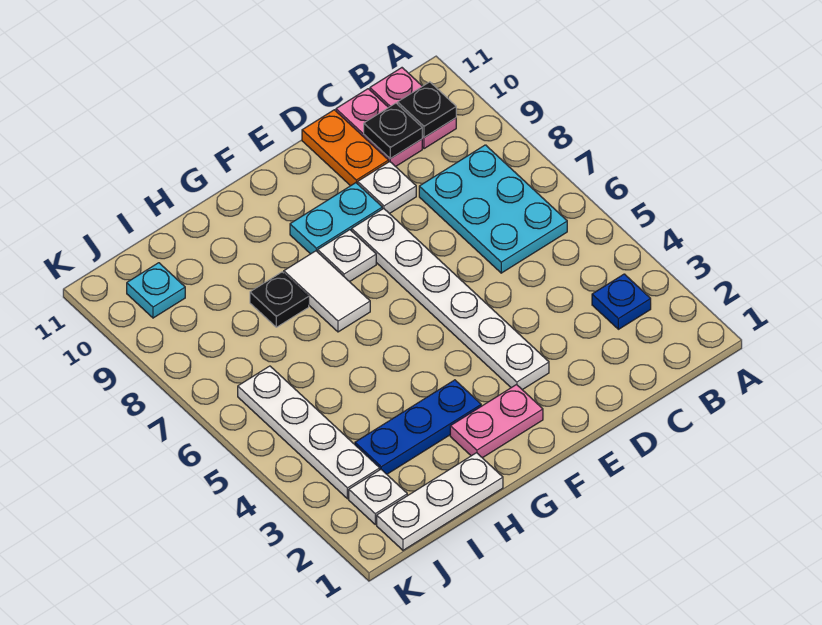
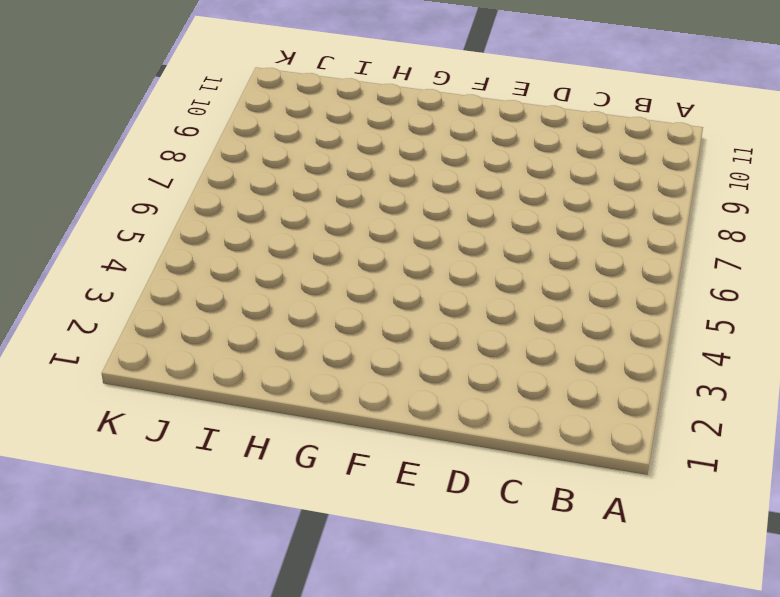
none -> blue 1x1 plate [592,274,651,329]
none -> cyan 2x3 plate [419,145,567,273]
none -> pink 1x2 plate [370,68,456,149]

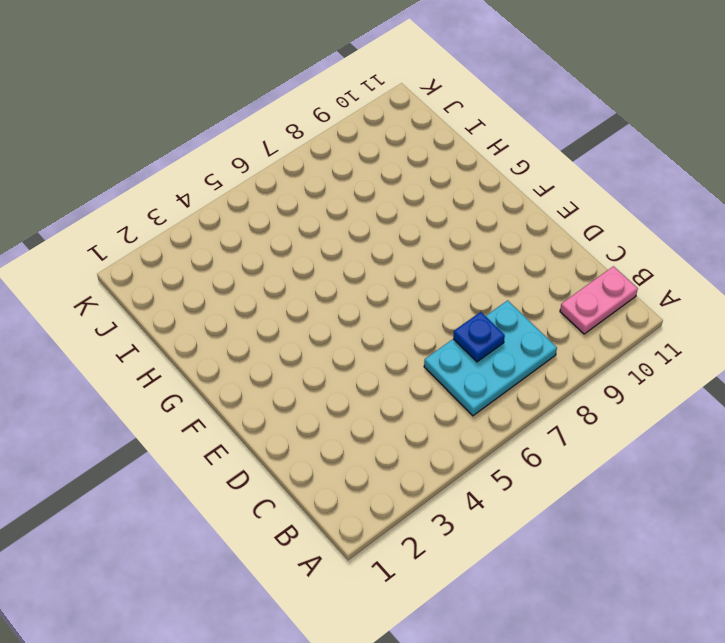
blue 1x1 plate [453,312,505,362] -> blue 1x1 plate moved to [592,274,651,329]
none -> pink 1x2 plate [336,89,422,167]
none -> white 1x1 plate [358,162,416,214]
none -> orange 1x2 plate [302,110,389,186]

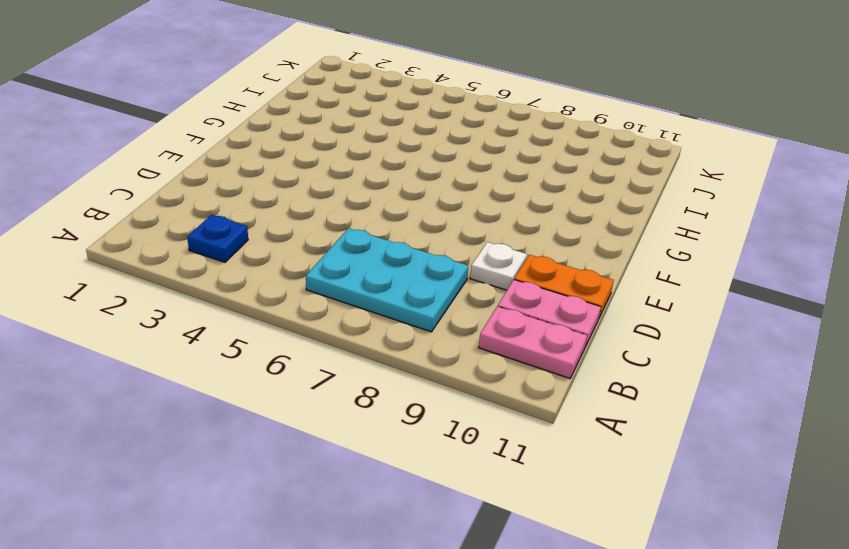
none -> white 1x6 plate [352,208,549,390]
none -> cyan 1x2 plate [290,183,382,254]
none -> pink 1x2 plate [450,385,543,458]

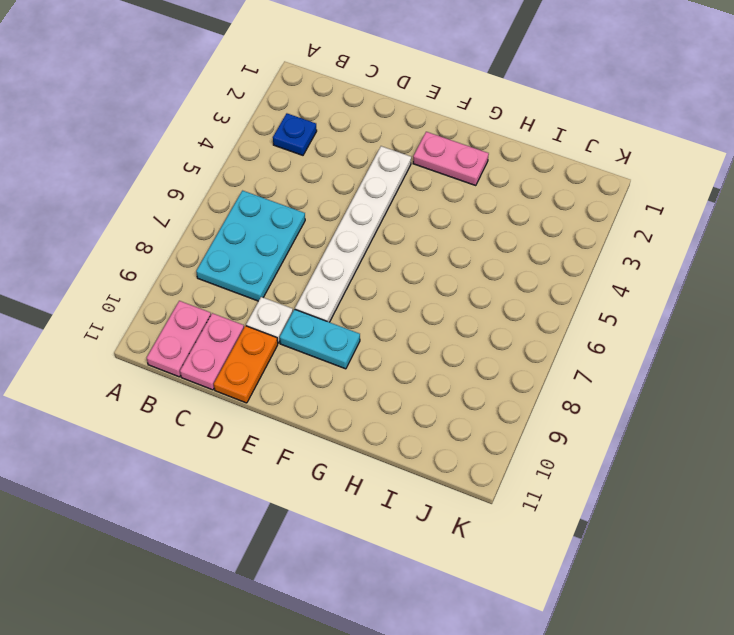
none -> white 1x1 plate [318,230,376,282]
none -> blue 1x3 plate [355,380,481,474]
none -> white 1x2 tile [284,251,370,332]

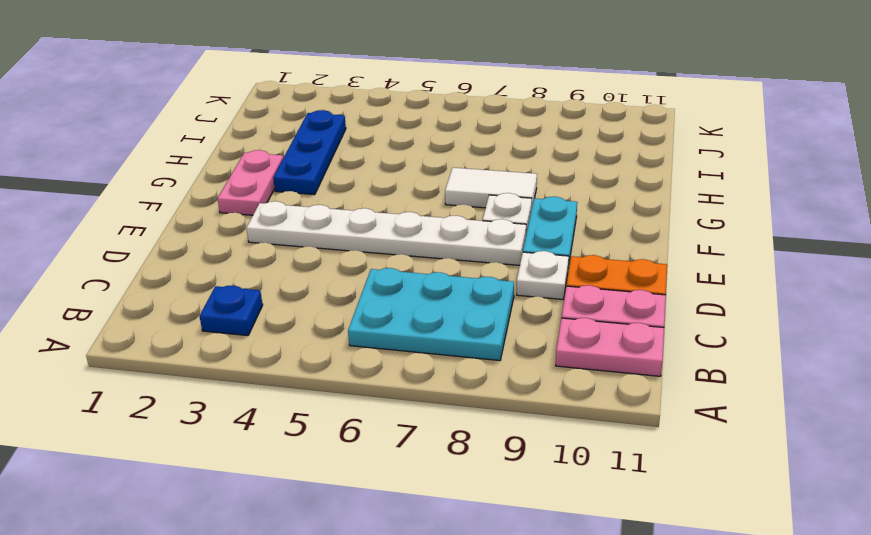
none -> white 1x3 plate [377,453,503,550]
none -> black 1x1 plate [250,272,309,327]
none -> white 1x1 plate [349,469,407,524]

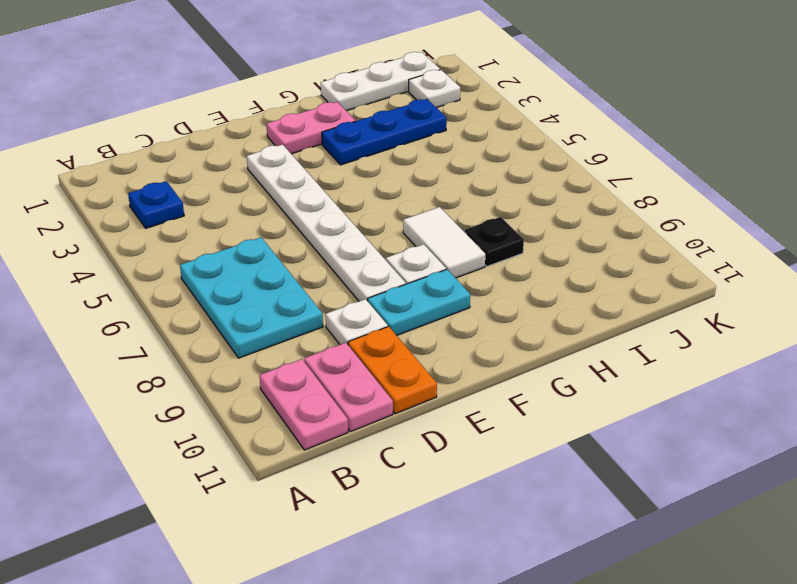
none -> white 1x4 plate [238,366,380,499]
none -> cyan 1x1 plate [127,263,185,318]
none -> black 1x1 plate [398,82,456,137]

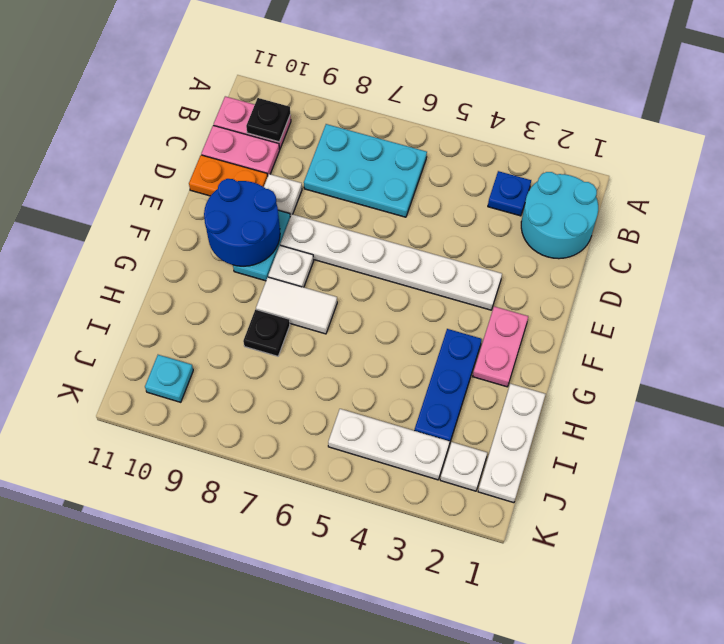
cyan 2x2 round brick [521,172,598,259] -> none
blue 2x2 round brick [204,179,280,266] -> none
white 1x3 plate [328,409,450,480] -> white 1x4 plate [238,366,380,499]
none -> black 1x1 plate [364,103,422,159]

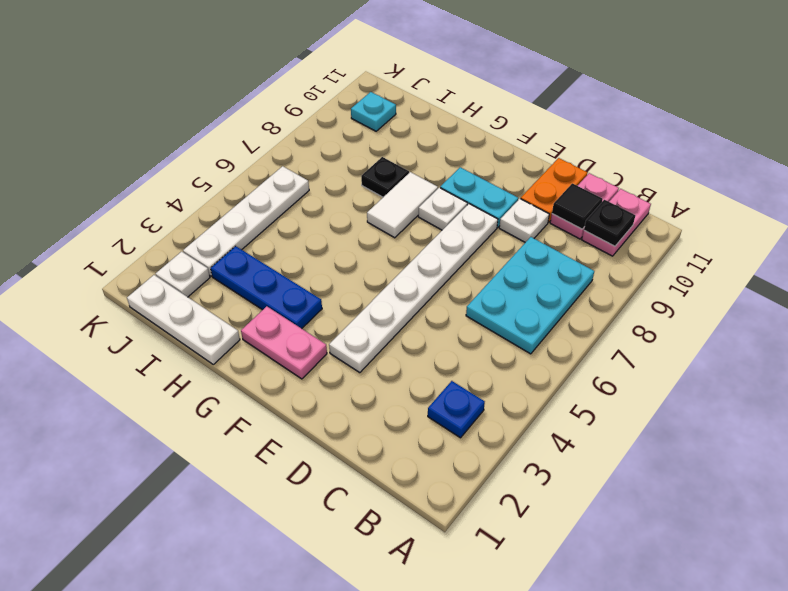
black 1x1 tile [552,183,603,229] -> black 1x1 plate [364,103,422,159]

